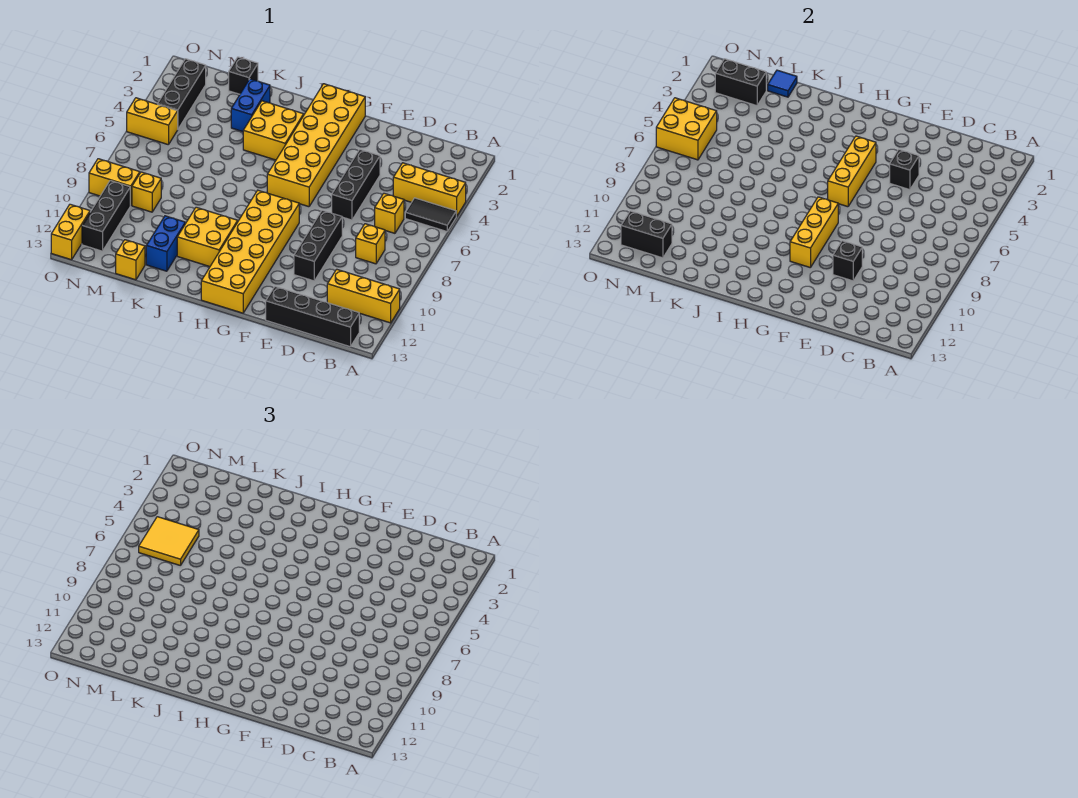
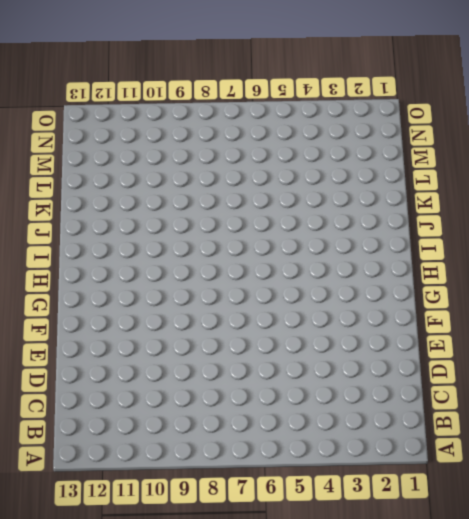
none -> yellow 1x3 brick [393,163,466,216]
none -> black 1x2 tile [405,198,456,231]
none -> yellow 1x3 brick [327,269,400,323]
none -> black 1x4 brick [266,287,359,347]

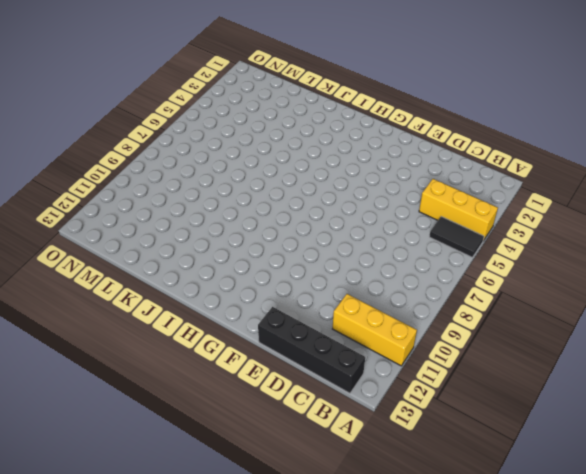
none -> yellow 1x1 brick [375,193,404,233]
none -> yellow 1x1 brick [356,224,385,264]
none -> black 1x3 brick [332,150,380,220]
none -> black 1x3 brick [294,210,342,281]

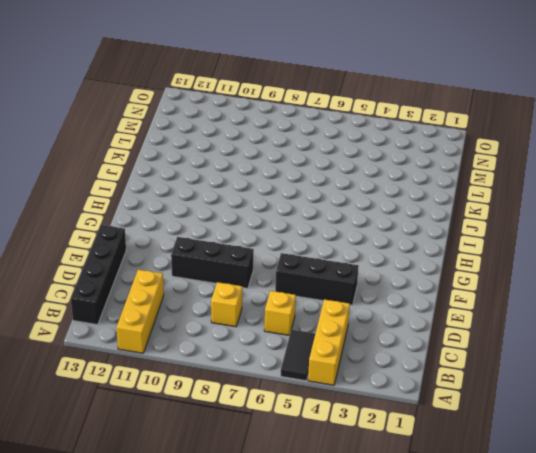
none -> yellow 2x6 brick [267,84,365,207]
none -> yellow 2x6 brick [201,190,299,313]
none -> yellow 2x2 brick [243,101,304,160]
none -> yellow 2x2 brick [177,207,238,267]

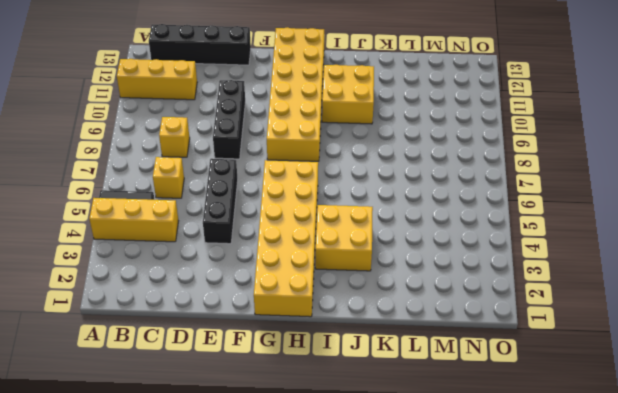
none -> blue 1x2 brick [231,79,270,132]
none -> blue 1x2 brick [146,216,185,271]
none -> black 1x1 brick [229,57,258,94]
none -> yellow 1x1 brick [116,240,145,280]

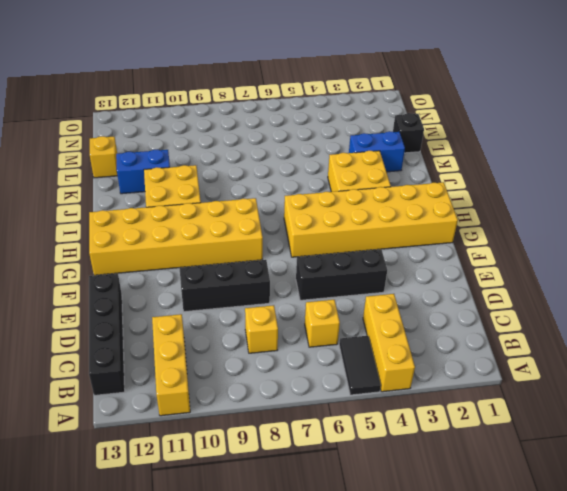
none -> yellow 1x1 brick [132,172,161,212]
none -> black 1x3 brick [158,59,206,129]
none -> yellow 1x2 brick [127,98,178,145]
none -> yellow 1x2 brick [89,159,140,206]

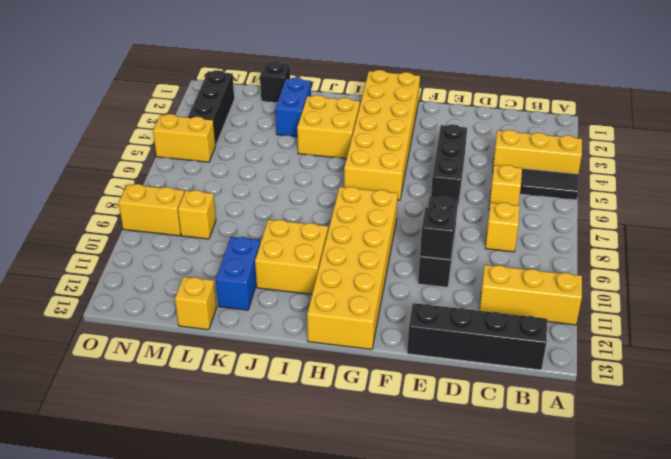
none -> black 1x3 brick [82,181,130,251]
none -> yellow 1x2 brick [51,204,90,260]
none -> black 1x1 brick [890,150,919,190]
none -> yellow 1x3 brick [828,136,876,207]

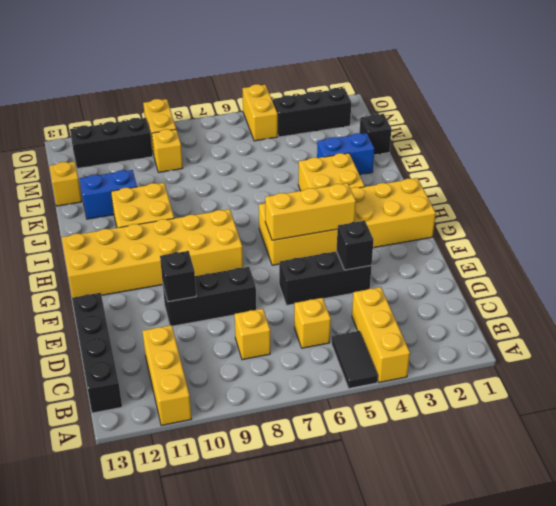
none -> yellow 1x2 brick [51,204,90,260]
none -> yellow 1x3 brick [790,197,838,268]
none -> blue 1x1 tile [768,70,797,97]
none -> black 1x2 brick [715,59,766,106]

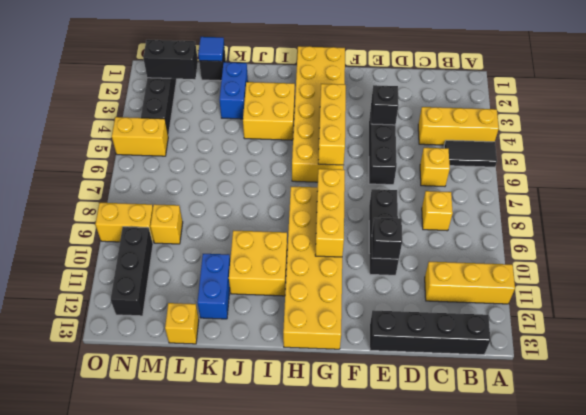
none -> yellow 1x2 brick [51,204,90,260]
none -> black 1x2 brick [621,211,672,258]
none -> yellow 2x2 brick [656,98,717,160]
none -> yellow 2x2 tile [139,517,199,566]

